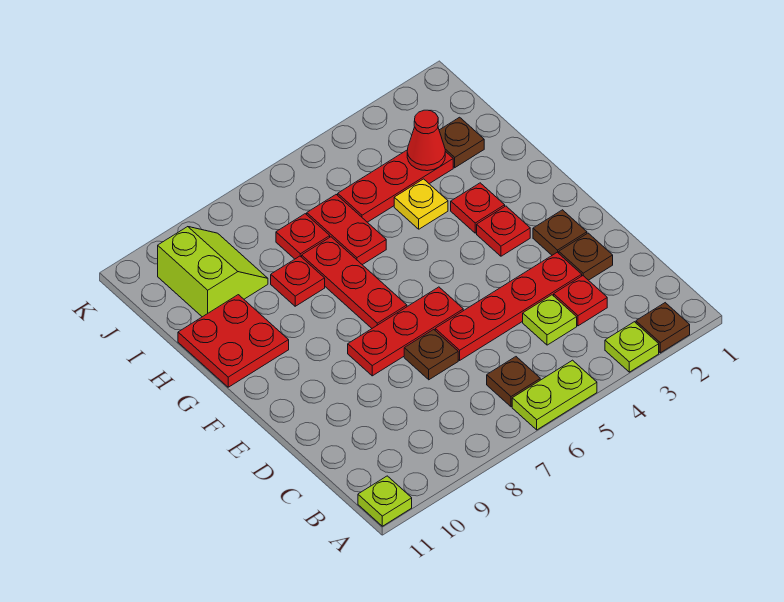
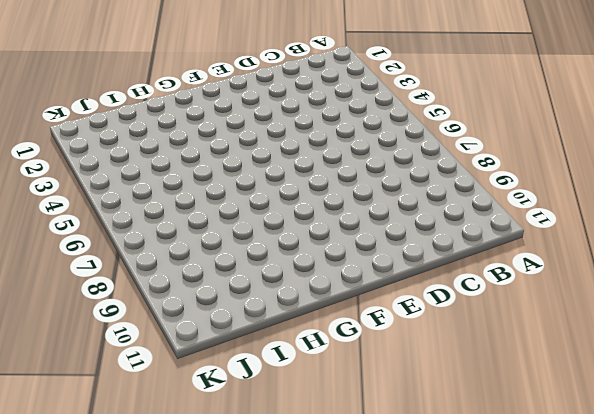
none -> brown 1x1 plate [636,303,690,353]
none -> lime 1x1 plate [605,322,659,372]
none -> lime 1x2 plate [512,360,597,430]

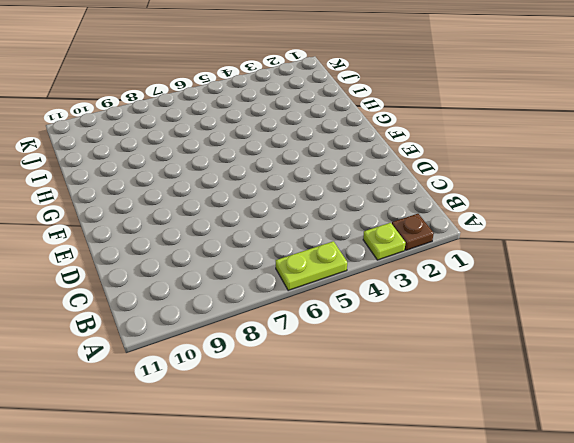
none -> lime 1x1 plate [358,476,412,526]
none -> brown 1x1 plate [487,357,540,407]
none -> red 1x1 plate [554,276,607,326]

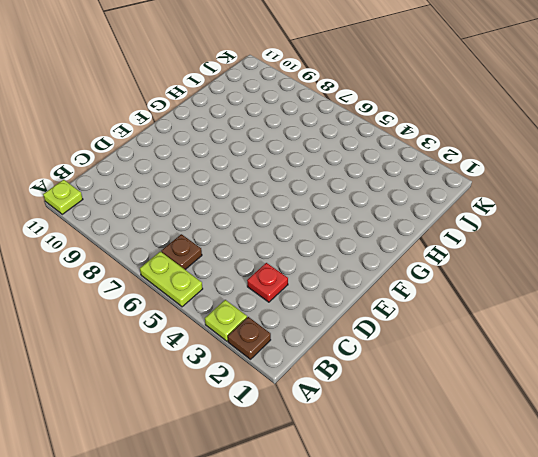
none -> lime 1x1 plate [523,295,577,345]
none -> brown 1x1 plate [559,233,613,280]
none -> red 1x4 plate [435,252,582,360]

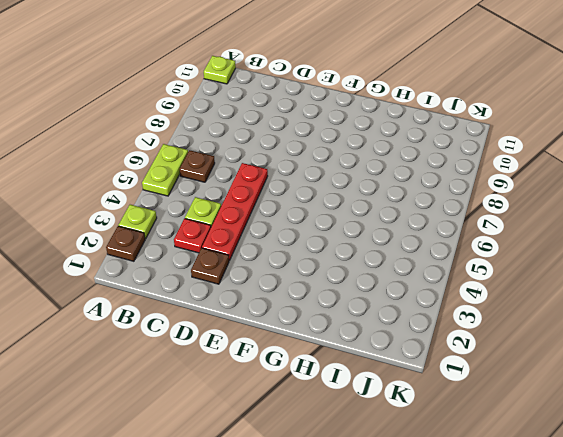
none -> brown 1x1 plate [404,329,458,380]
none -> brown 1x1 plate [533,210,587,255]
none -> red 1x3 plate [348,287,463,376]

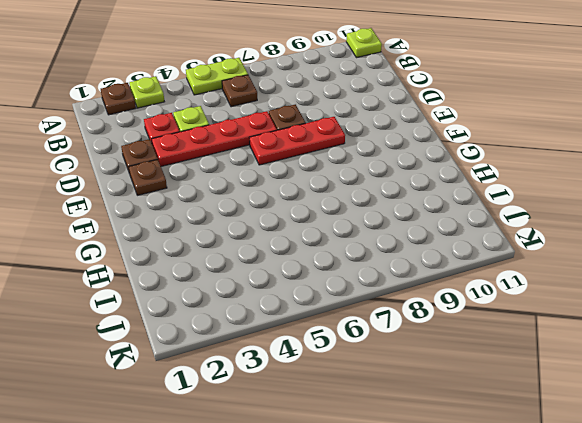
none -> red 1x1 plate [477,206,530,256]
none -> red 1x3 plate [302,237,407,328]
none -> red 1x1 plate [451,183,505,233]

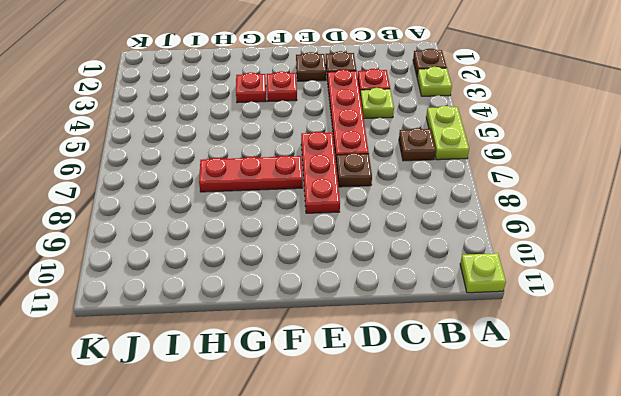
none -> red 2x2 plate [178,295,289,387]
none -> yellow 1x1 plate [394,179,448,229]
none -> red 1x2 plate [307,195,386,265]

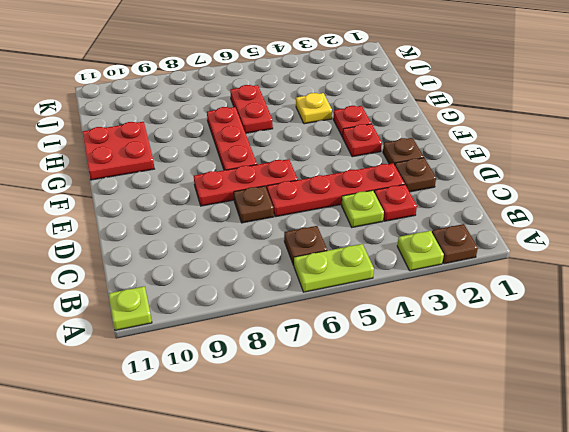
none -> red 1x1 plate [271,256,325,306]
none -> brown 1x1 plate [439,117,484,168]
none -> red 1x3 plate [338,150,453,222]

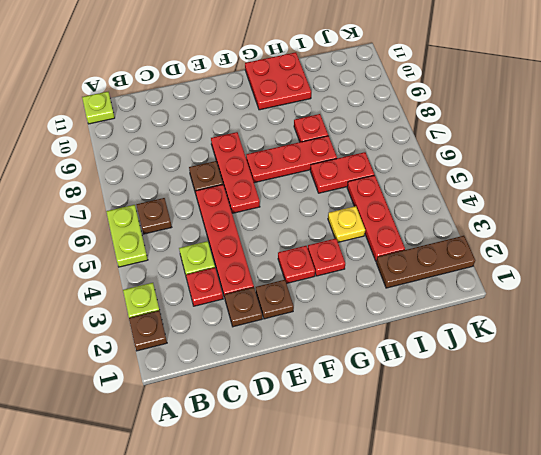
brown 1x3 plate [376,236,475,288] -> brown 1x1 plate [439,117,484,168]
none -> red 1x1 plate [276,214,330,259]
none -> lime 2x2 slope [158,227,268,317]
none -> red 1x1 cone [407,110,445,171]

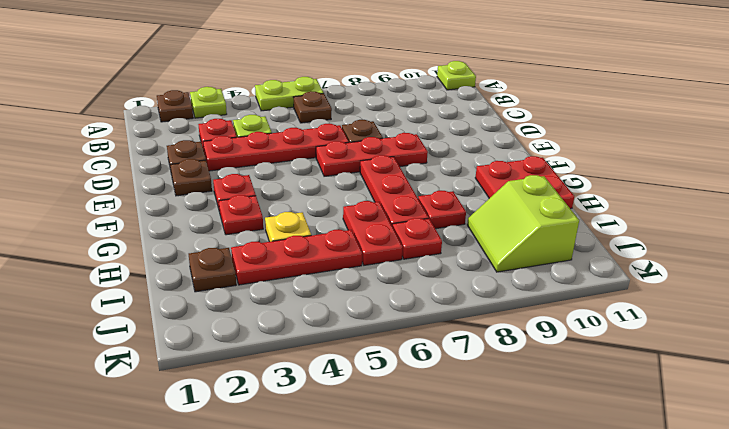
none -> red 1x1 cone [407,110,445,171]

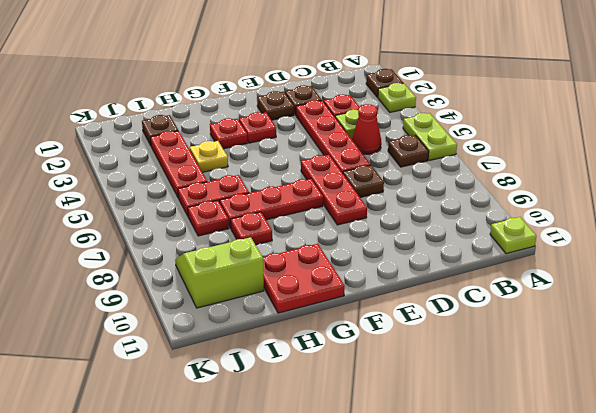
red 1x1 cone [352,104,381,154] -> red 1x1 cone moved to [407,110,445,171]

